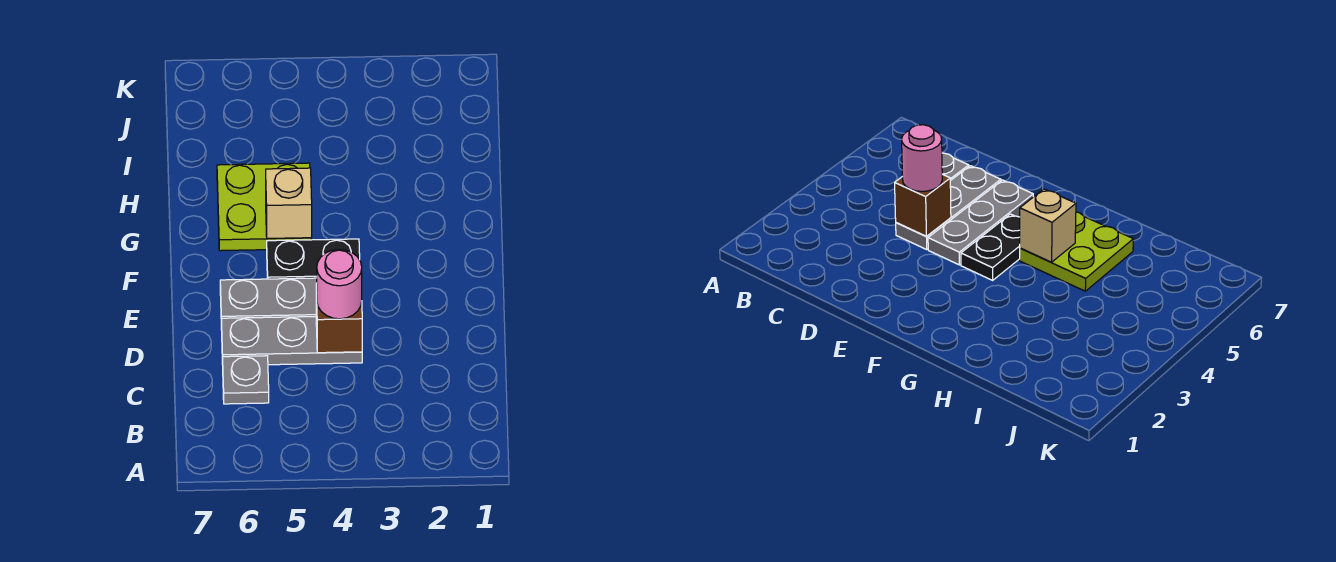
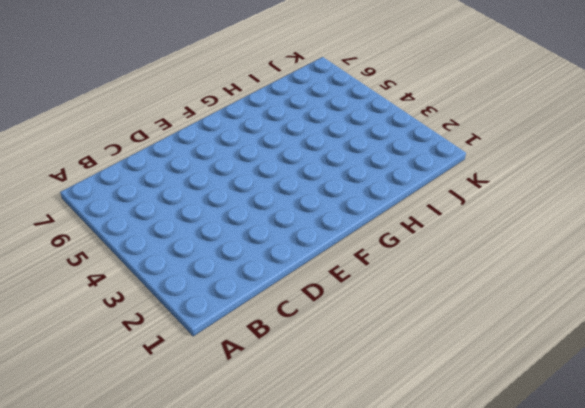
none -> grey 1x1 plate [223,356,269,404]
none -> grey 1x3 plate [221,317,362,365]

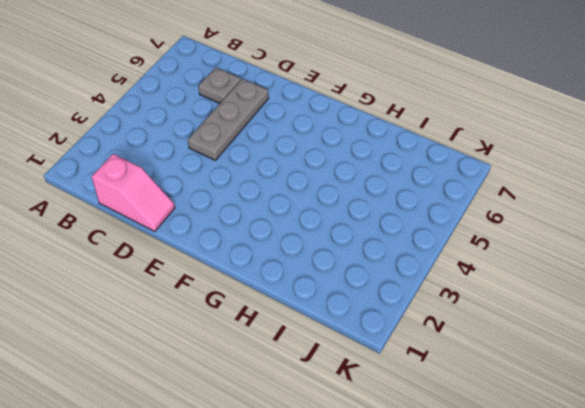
pink 1x2 slope [92,154,175,231] -> none
none -> grey 1x3 plate [220,278,317,318]
none -> black 1x2 plate [267,239,360,279]

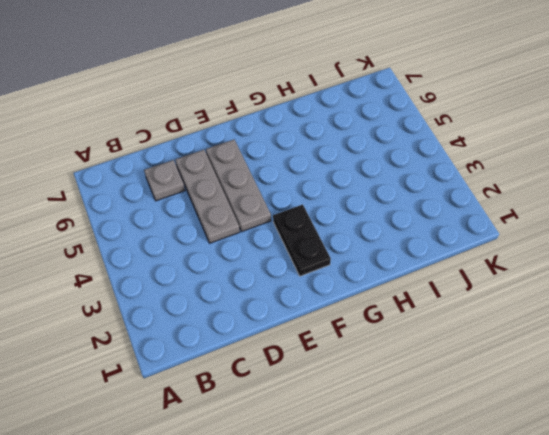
black 1x2 plate [273,204,331,276] -> black 1x2 plate moved to [267,239,360,279]
none -> lime 2x2 plate [217,163,312,251]
none -> brown 1x1 brick [316,283,362,353]

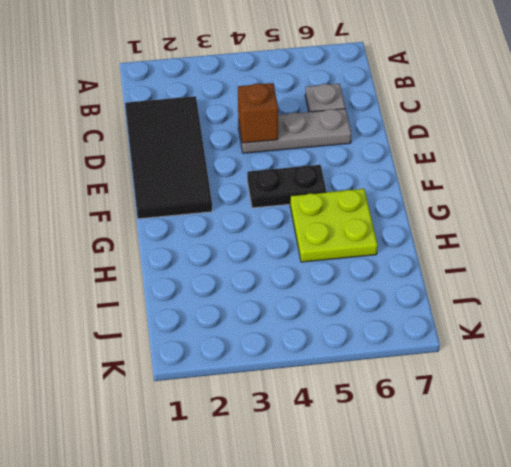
black 2x4 tile [125,96,212,219] -> none
none -> grey 1x3 plate [220,278,317,318]
none -> tan 1x1 brick [266,168,312,239]

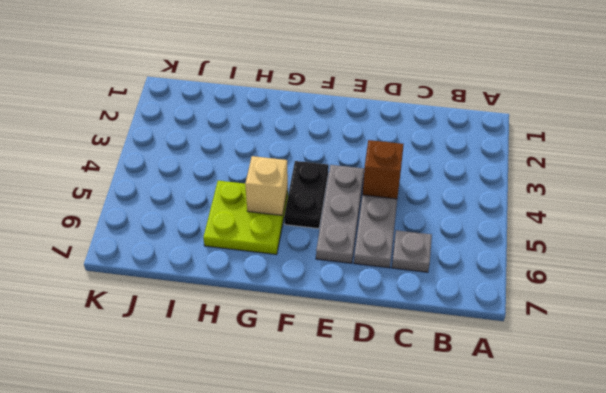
none -> pink 1x1 round brick [316,249,362,319]

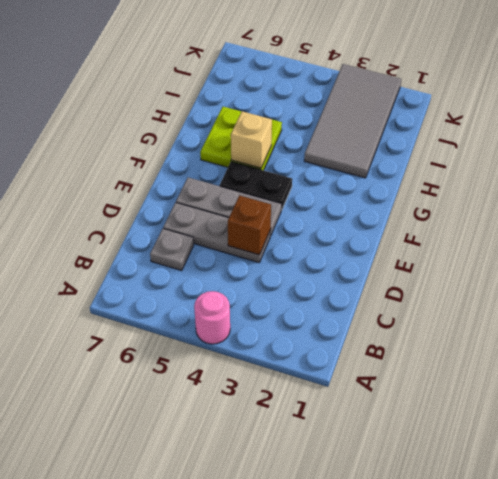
pink 1x1 round brick [194,291,230,344] -> pink 1x1 round brick moved to [316,249,362,319]
grey 2x4 tile [304,64,401,178] -> none

